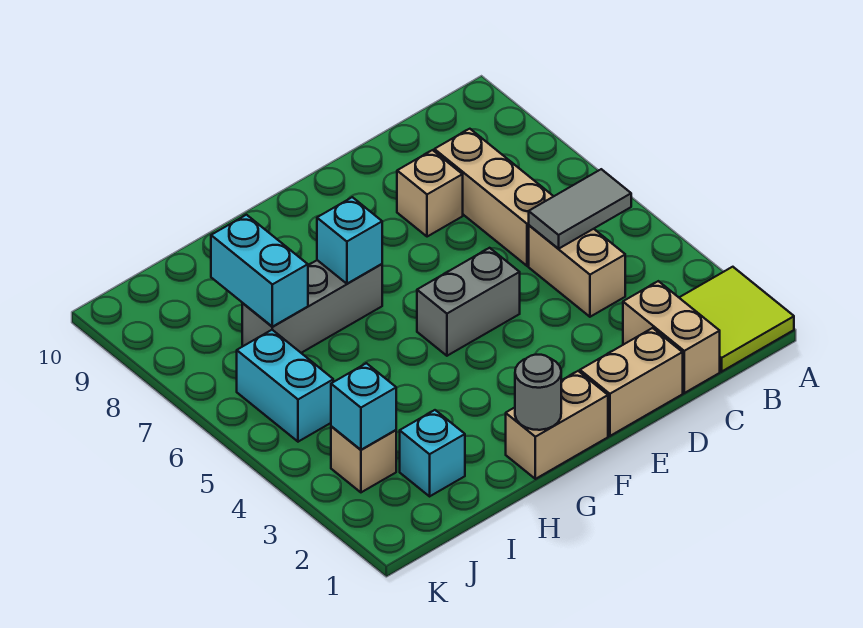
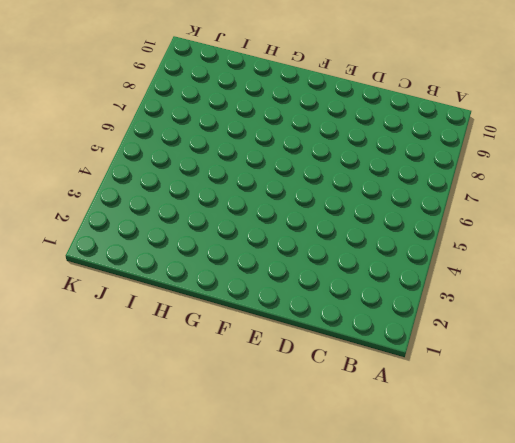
none -> lime 2x2 tile [679,267,794,372]
none -> tan 1x2 brick [623,281,720,393]
none -> tan 1x2 brick [529,225,625,317]

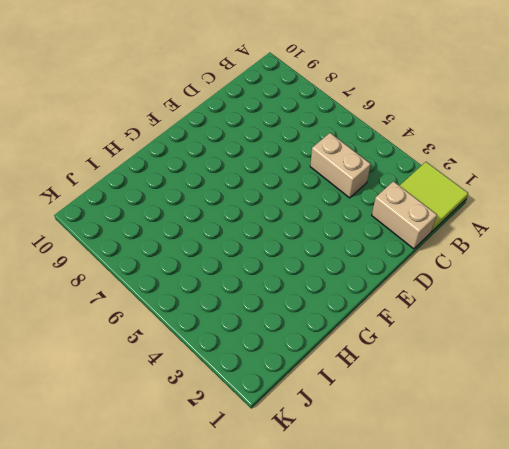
none -> tan 1x3 brick [434,129,553,266]
none -> tan 1x2 brick [580,328,683,436]
none -> tan 1x1 brick [397,150,463,237]

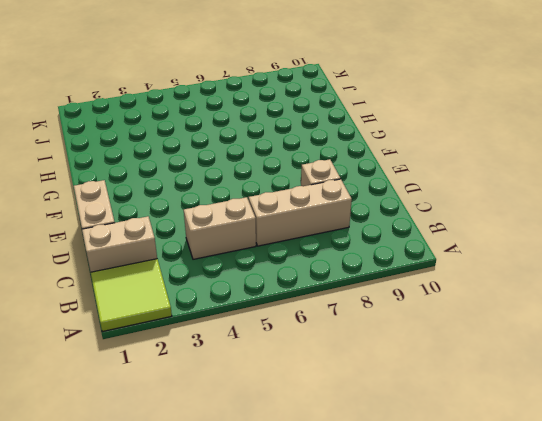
none -> grey 1x2 brick [417,248,520,356]
none -> tan 1x2 brick [506,371,608,479]
none -> grey 1x3 brick [242,260,382,353]

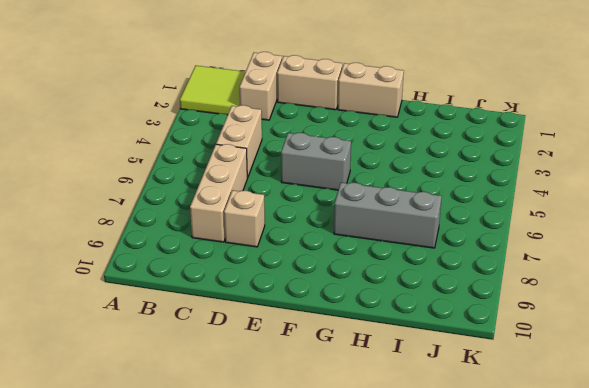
none -> cyan 1x1 brick [400,410,465,496]
none -> tan 1x1 brick [331,426,396,492]
none -> cyan 1x2 brick [237,330,333,442]

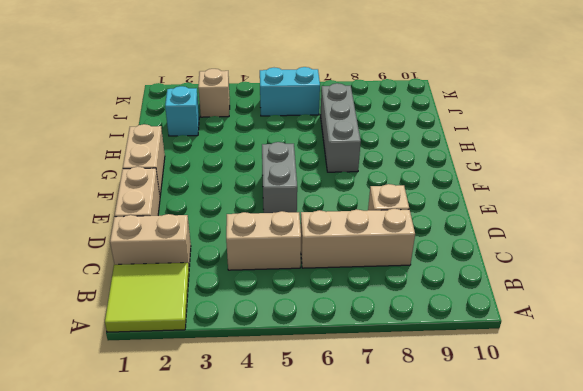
none -> grey 1x2 tile [529,169,631,249]
none -> grey 1x1 round brick [515,355,561,430]
none -> cyan 1x1 brick [317,197,382,284]

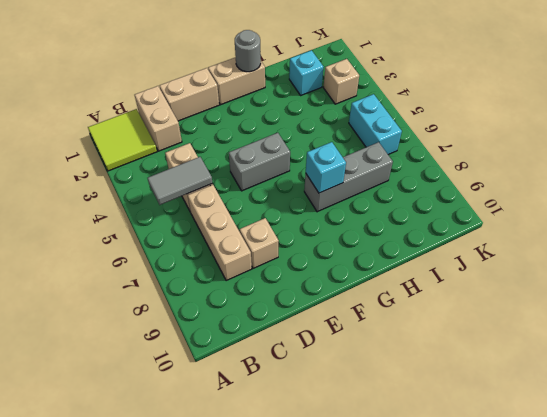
none -> cyan 1x2 brick [211,215,308,327]
none -> cyan 1x1 brick [331,363,396,450]

